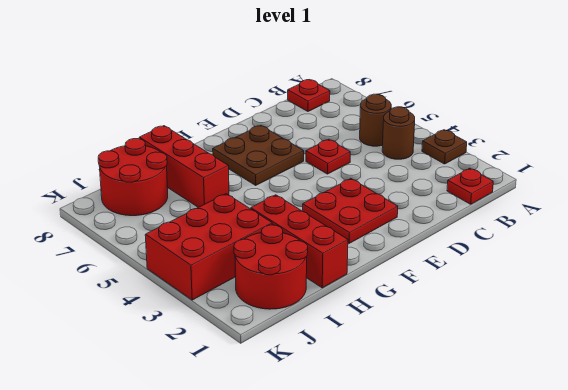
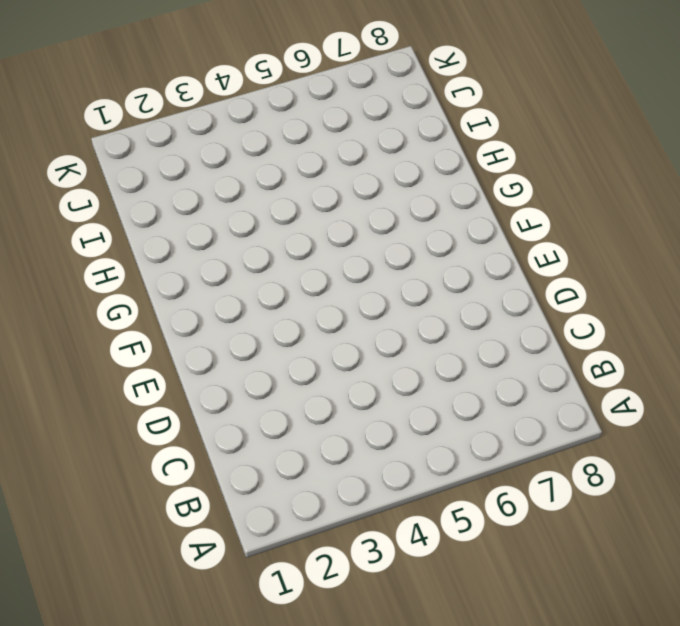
none -> brown 1x1 plate [422,130,467,164]
none -> red 1x1 plate [447,168,493,204]
none -> brown 1x1 round brick [382,107,415,159]

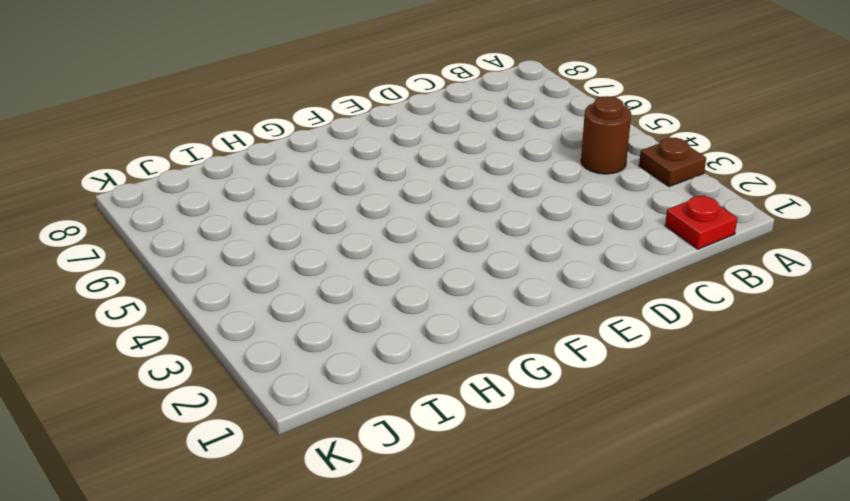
none -> brown 1x1 round brick [360,94,391,146]
none -> red 1x1 plate [288,80,330,111]
none -> red 1x1 plate [306,139,350,174]

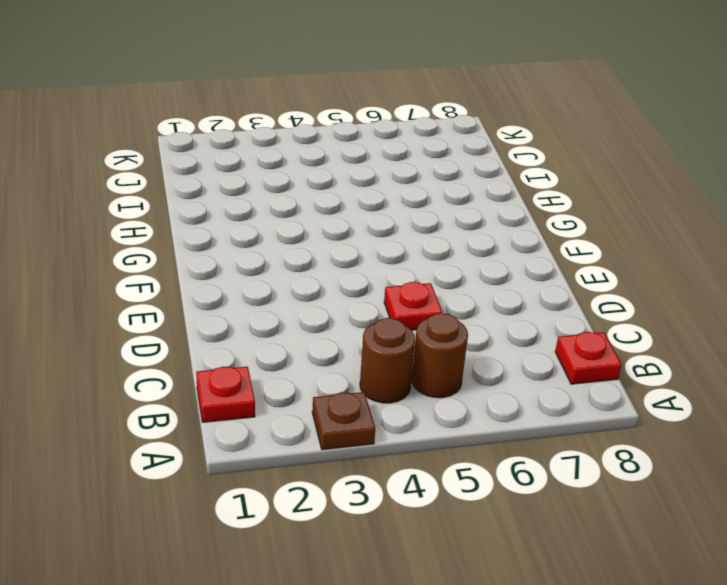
none -> red 2x2 plate [303,179,398,244]
none -> brown 2x2 plate [213,125,304,185]
none -> red 1x3 brick [251,195,348,288]

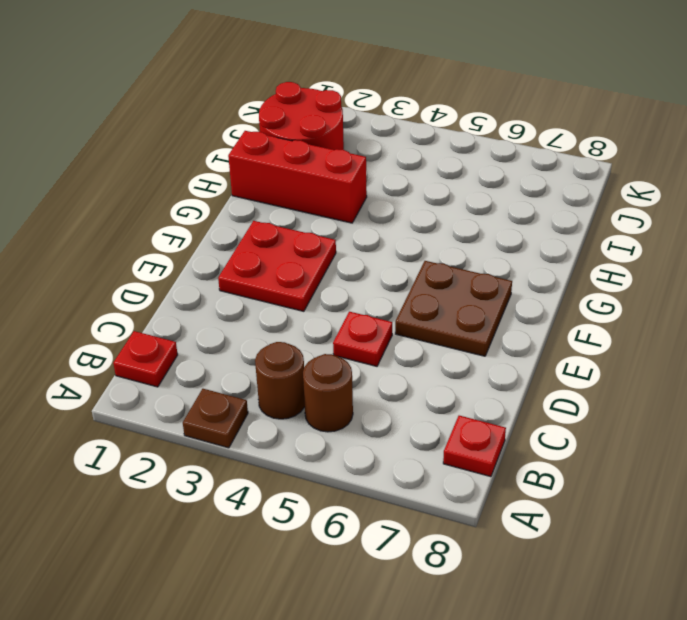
none -> red 1x3 brick [139,126,229,207]
none -> red 2x3 brick [145,194,272,300]
none -> red 2x2 round brick [98,139,168,216]

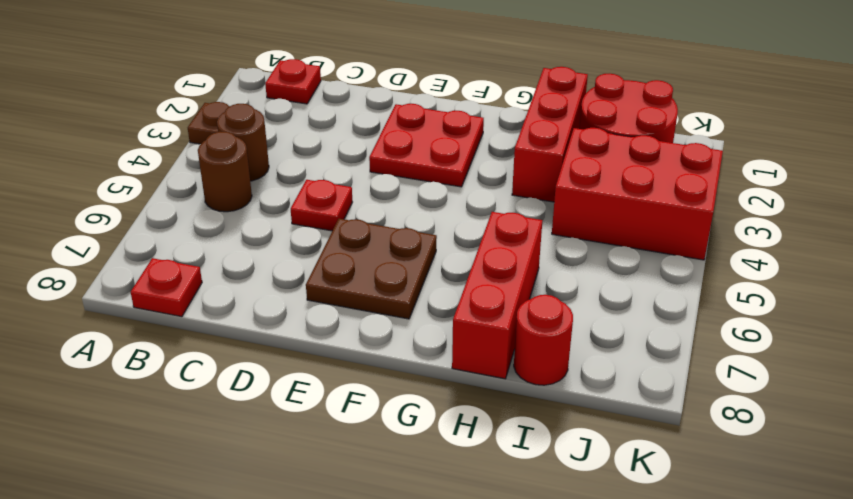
red 1x1 round brick [514,295,573,385] -> red 2x2 round brick [98,139,168,216]

